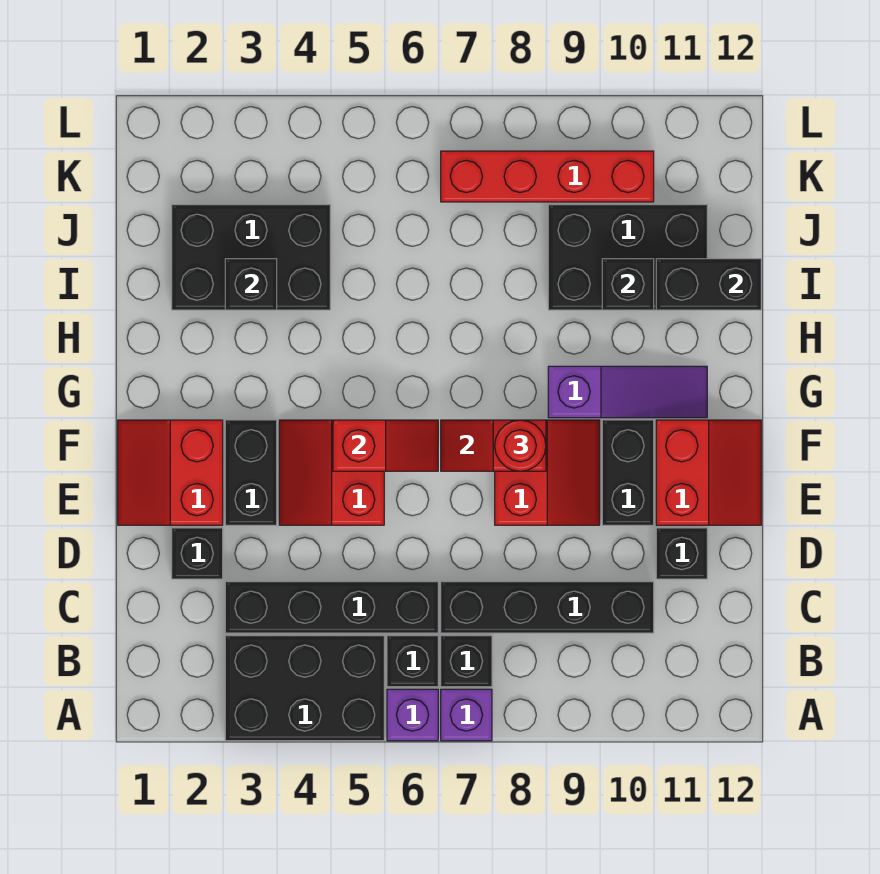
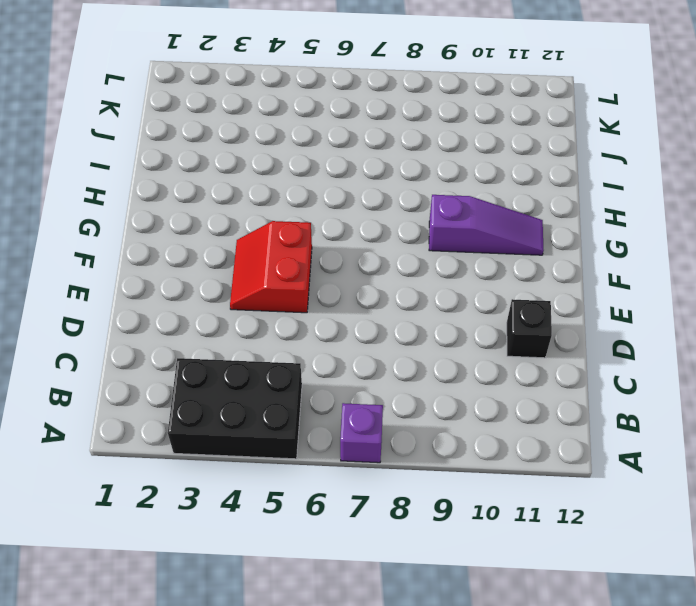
none -> purple 1x1 brick [387,689,438,741]
none -> black 1x1 brick [387,636,438,687]
none -> black 1x1 brick [441,636,492,687]

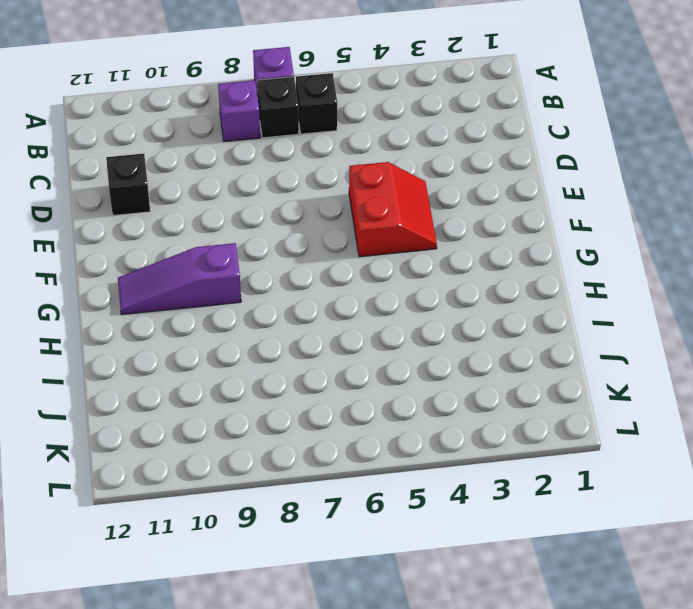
purple 1x1 brick [218,80,260,141] -> purple 1x1 brick moved to [387,689,438,741]
none -> black 2x3 brick [225,636,384,741]
none -> black 1x4 brick [225,582,438,633]
none -> black 1x4 brick [441,582,654,633]

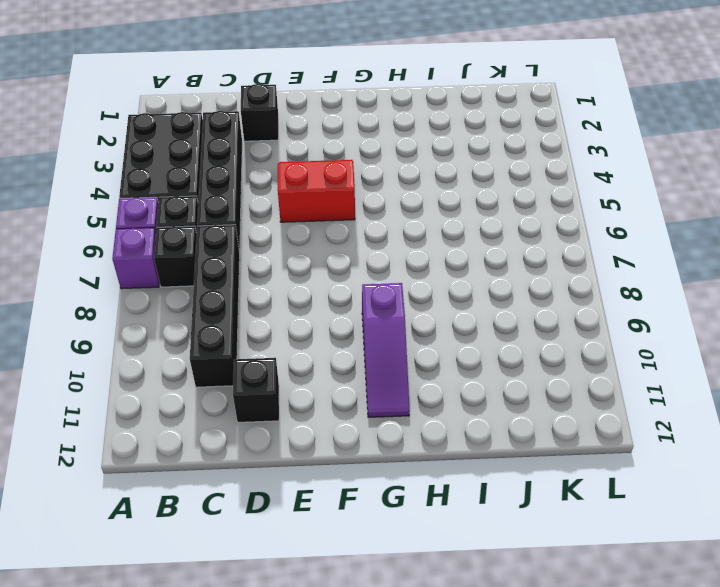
none -> red 2x2 slope [118,420,223,525]
none -> black 1x2 brick [225,420,277,525]
none -> red 2x2 slope [495,420,600,525]

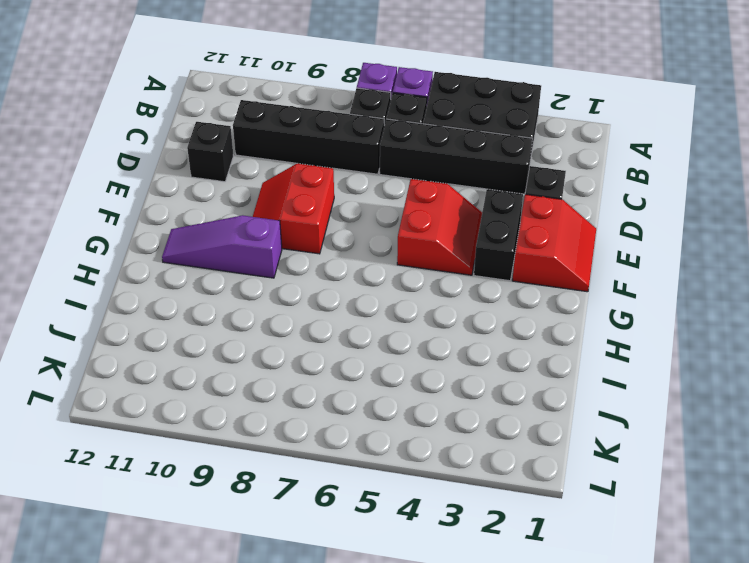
none -> black 1x2 brick [602,420,654,525]
none -> red 2x2 slope [656,420,761,525]
none -> black 2x3 brick [172,205,330,310]

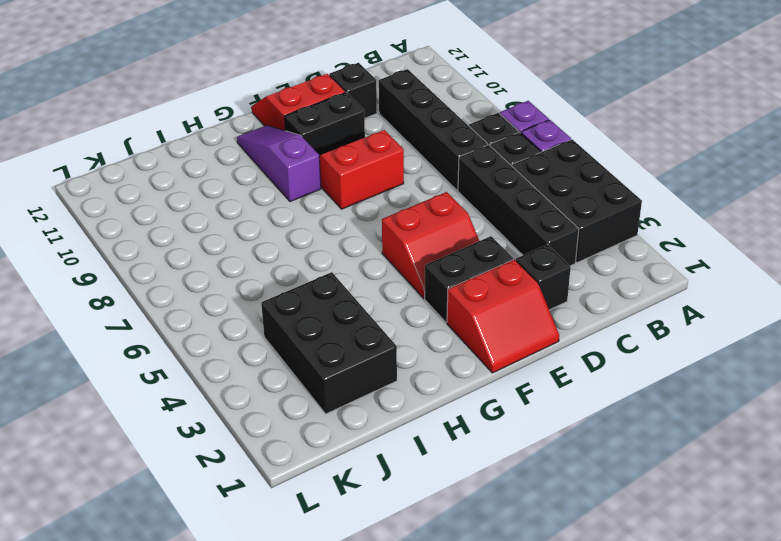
none -> black 2x3 brick [548,205,707,310]
none -> red 1x4 brick [441,151,654,202]
none -> red 1x2 slope [333,420,438,471]

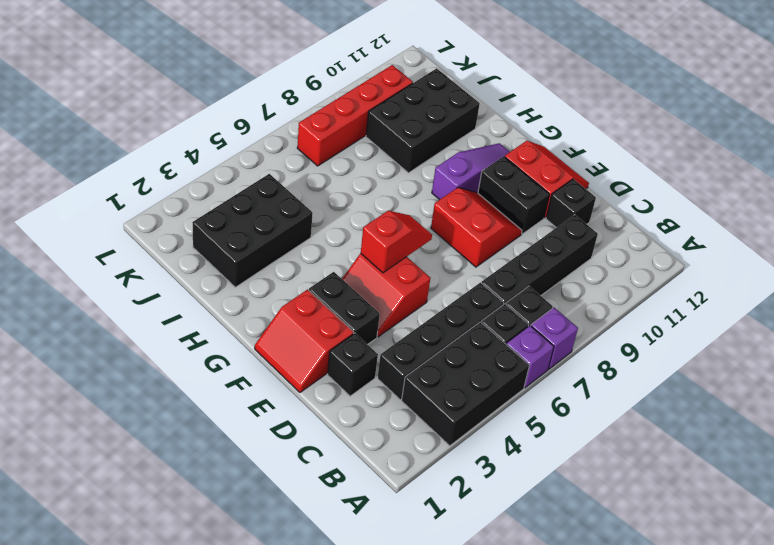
none -> red 1x2 slope [441,420,546,471]
none -> black 1x1 brick [225,259,277,310]
none -> black 1x1 brick [602,259,654,310]

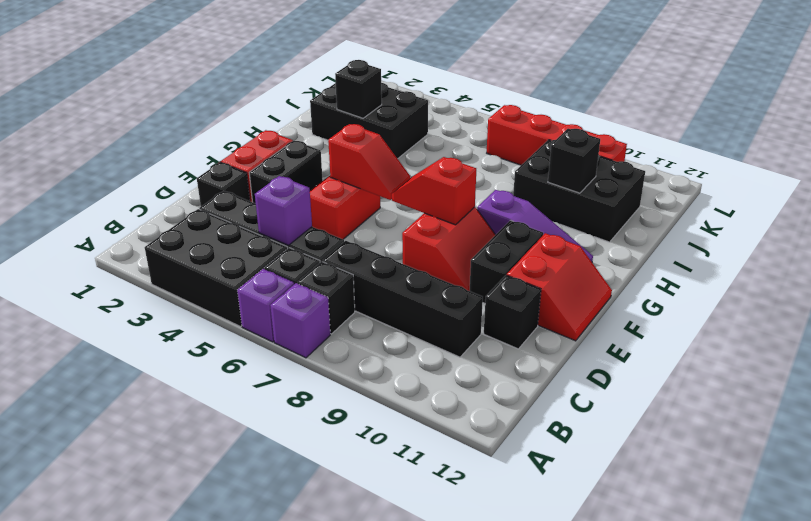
purple 1x1 brick [255,176,312,245] -> none
none -> black 1x2 brick [656,259,761,310]
none -> red 1x1 round brick [495,420,546,471]

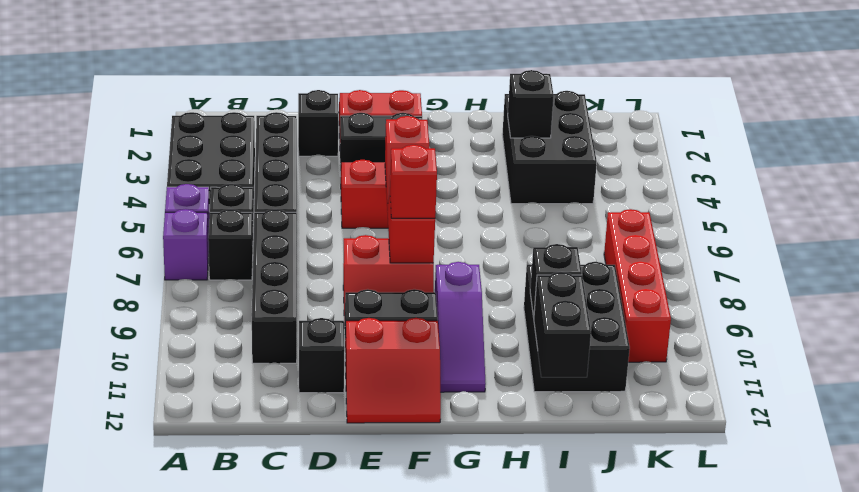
red 1x1 brick [390,145,437,218] -> red 1x1 round brick [495,420,546,471]

